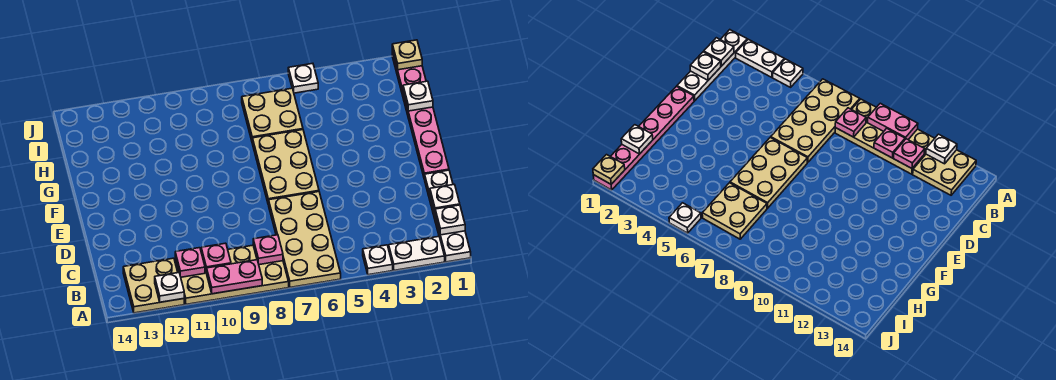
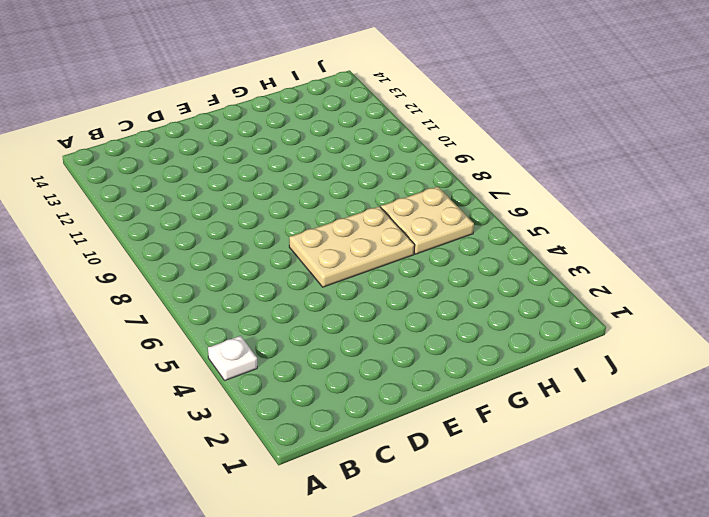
none -> white 1x4 plate [425,170,471,262]
none -> white 1x2 plate [389,237,445,270]
none -> tan 2x4 plate [269,192,341,287]

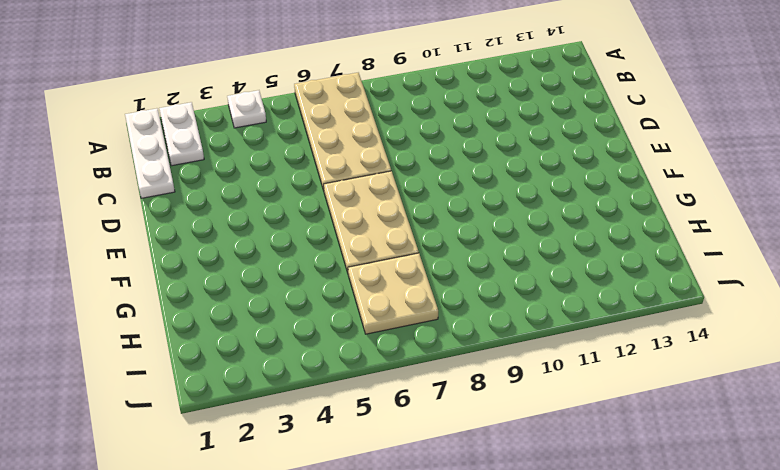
white 1x3 plate [125,108,175,198] -> white 1x4 plate [425,170,471,262]
white 1x2 plate [159,102,204,166] -> white 1x2 plate turned to [389,237,445,270]
none -> tan 2x4 plate [175,245,289,304]
none -> tan 2x2 plate [123,258,184,313]
none -> pink 1x6 plate [392,51,449,179]

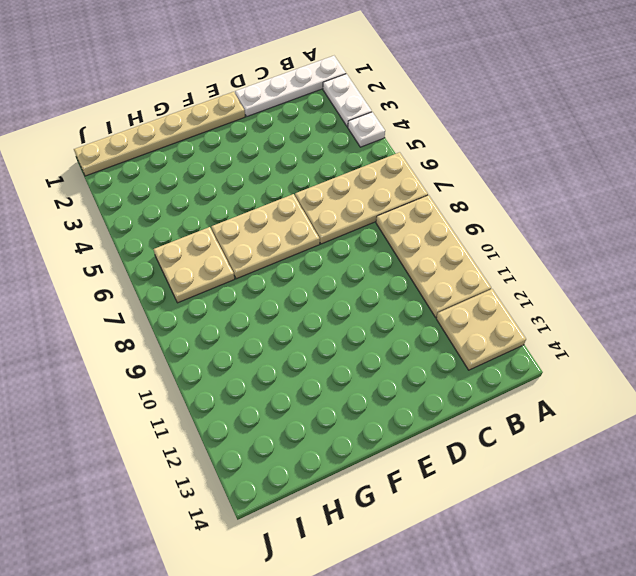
tan 1x6 plate [74,92,245,176] -> pink 1x6 plate [392,51,449,179]
none -> white 1x1 plate [288,63,318,93]
none -> pink 1x2 plate [207,260,262,294]
none -> white 1x1 plate [155,273,184,302]

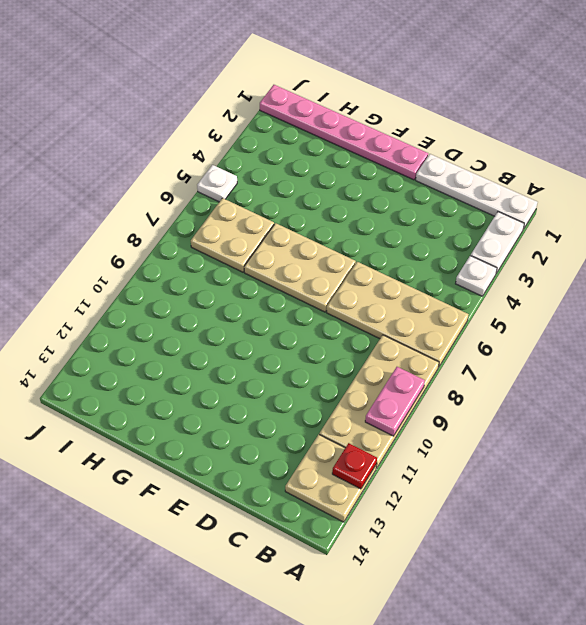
red 1x1 plate [332,443,377,489] -> white 1x1 plate [155,273,184,302]
none -> white 1x1 plate [435,205,465,235]
none -> pink 1x1 plate [253,235,283,265]
none -> pink 1x1 plate [201,243,231,273]

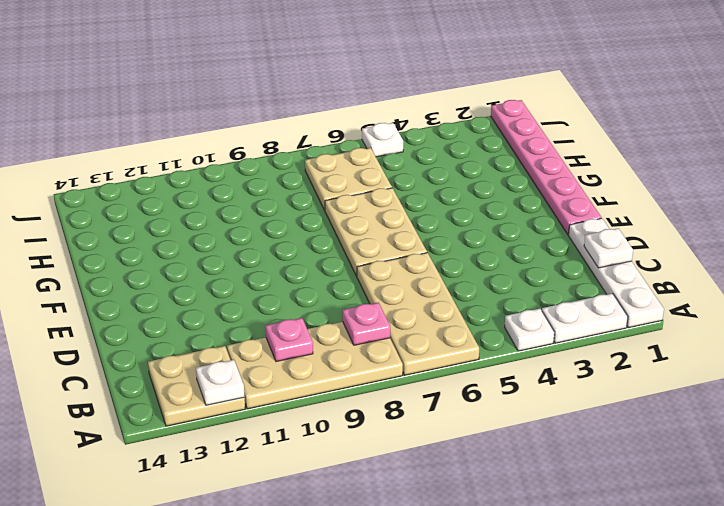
none -> pink 1x2 plate [207,260,262,294]
none -> white 1x1 plate [435,205,465,235]
none -> pink 1x1 plate [175,248,205,277]

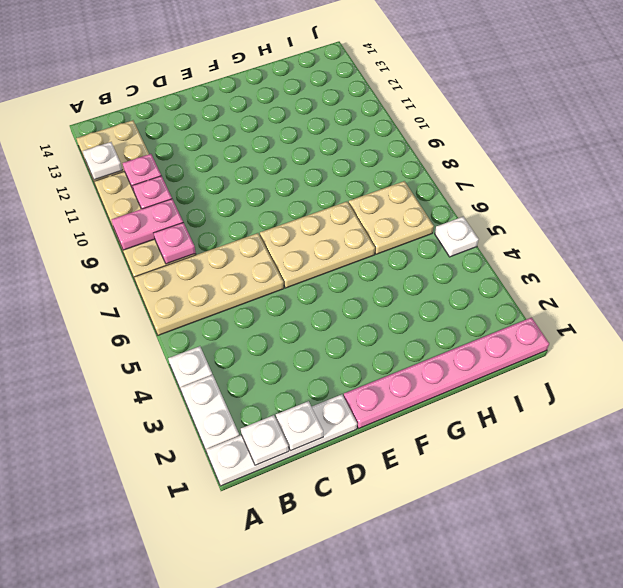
pink 1x2 plate [112,199,183,250] -> pink 1x2 plate turned to [207,260,262,294]
none -> white 1x1 plate [403,81,433,111]
none -> tan 1x1 plate [392,40,422,70]

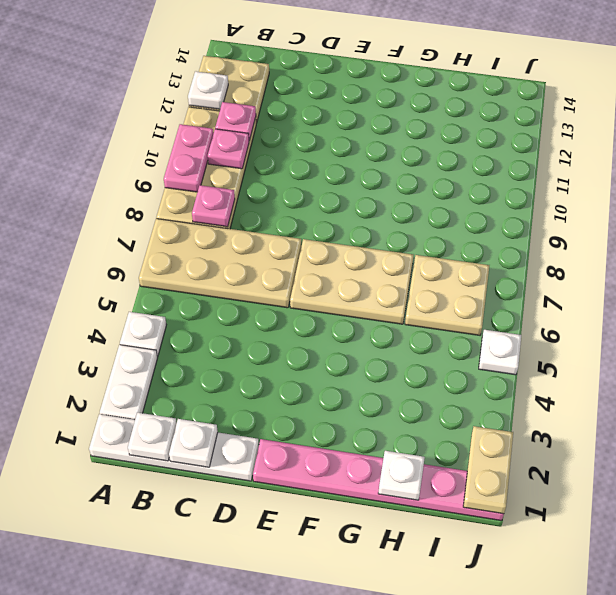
tan 1x2 plate [463,426,513,514] -> tan 1x1 plate [392,40,422,70]

